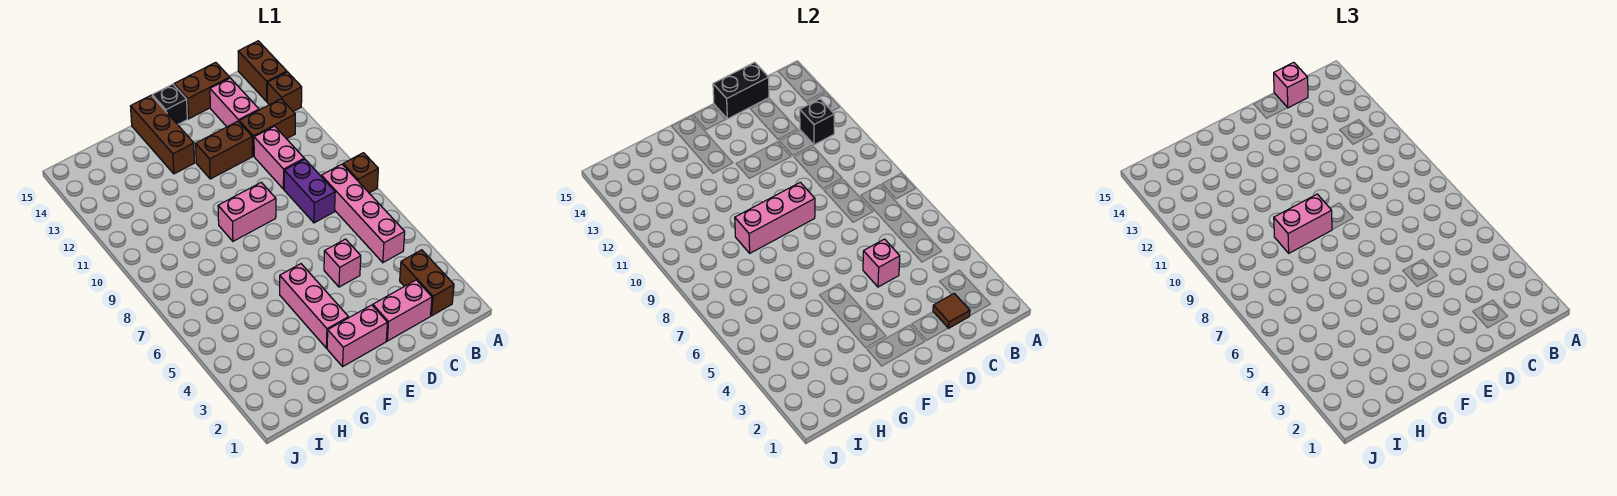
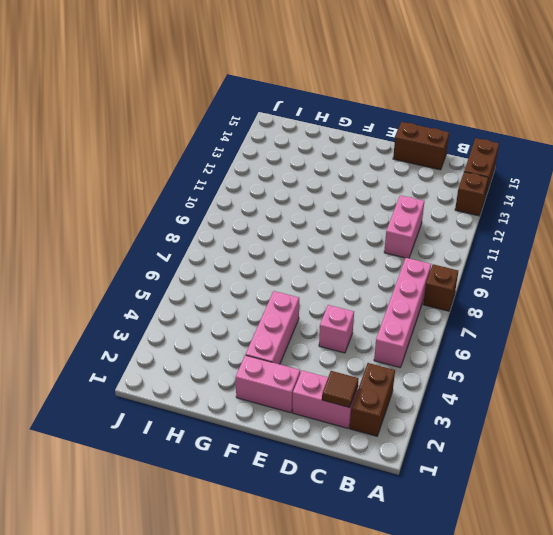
none -> brown 1x2 brick [239,99,295,156]
none -> purple 1x2 brick [284,159,335,223]
none -> pink 1x2 brick [210,78,259,127]

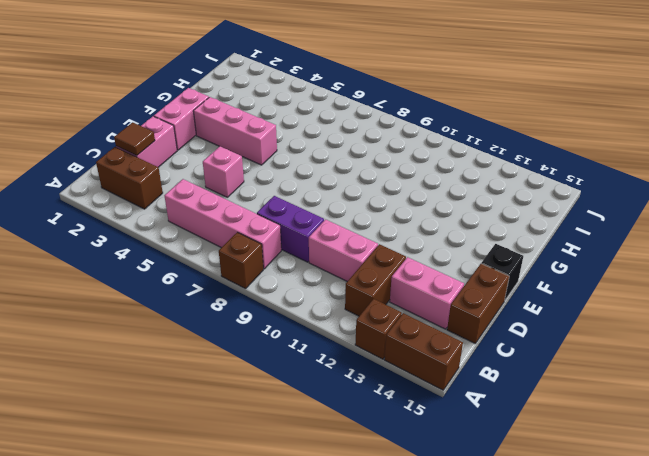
none -> brown 1x2 brick [196,121,252,179]
none -> pink 1x2 brick [218,182,276,241]
none -> brown 1x3 brick [130,95,195,174]

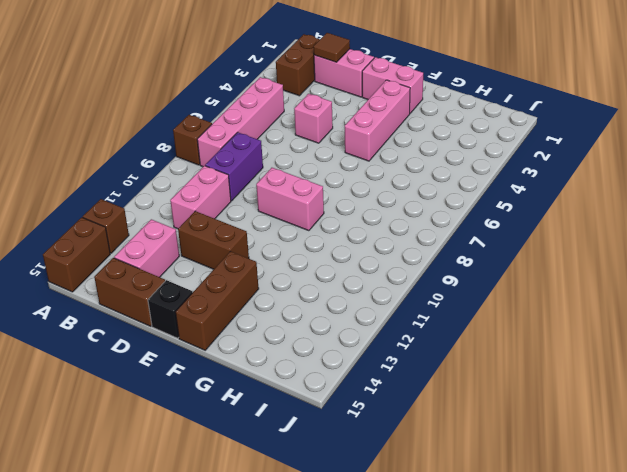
none -> brown 1x2 brick [239,99,295,156]
none -> black 1x1 brick [800,99,834,145]
none -> black 1x2 brick [713,62,769,119]

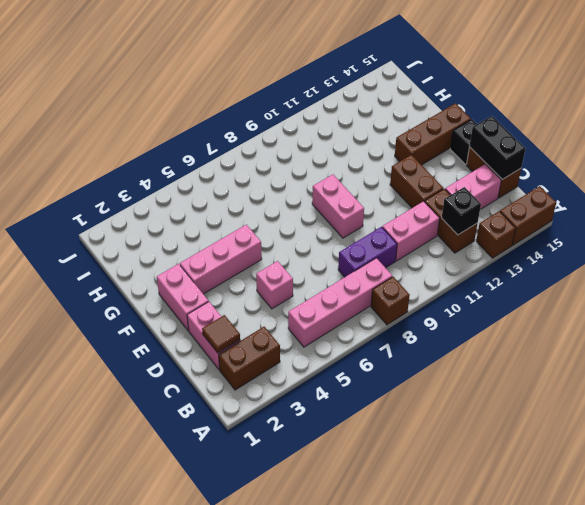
none -> pink 1x1 brick [863,239,900,287]
none -> pink 1x3 brick [735,182,815,253]
none -> pink 1x1 brick [1274,62,1308,108]

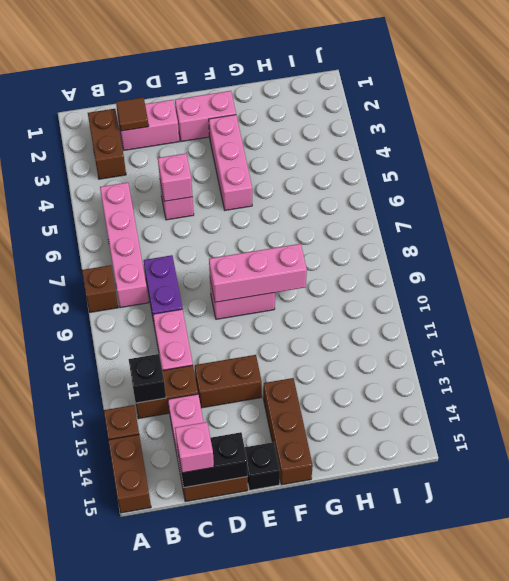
none -> pink 1x2 brick [1274,194,1332,253]

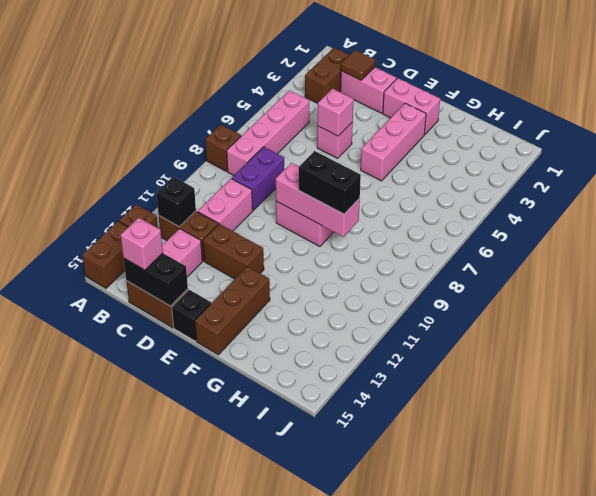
black 1x2 brick [299,151,361,214] -> pink 1x2 brick [1274,194,1332,253]

